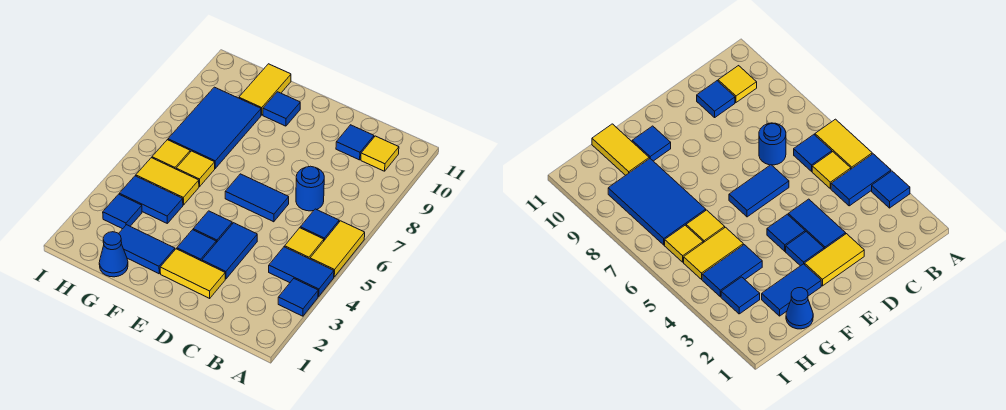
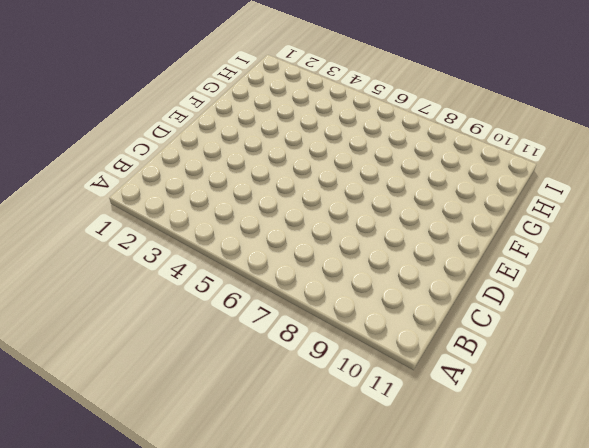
none -> blue 1x1 tile [278,279,318,316]
none -> blue 1x2 tile [269,247,334,296]
none -> yellow 1x2 tile [310,221,365,277]

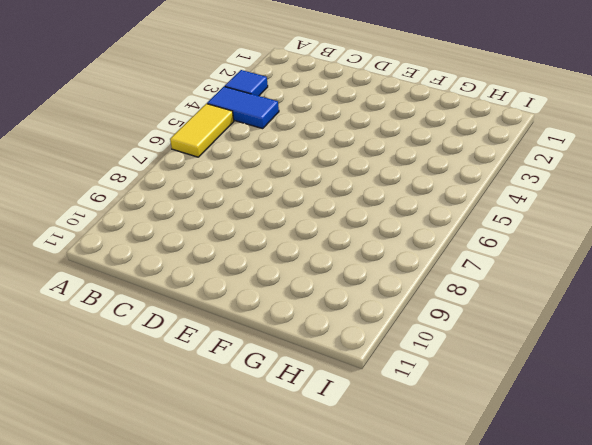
none -> yellow 1x1 tile [285,228,324,259]
none -> blue 1x1 tile [300,209,339,240]
none -> yellow 1x1 tile [361,136,399,171]

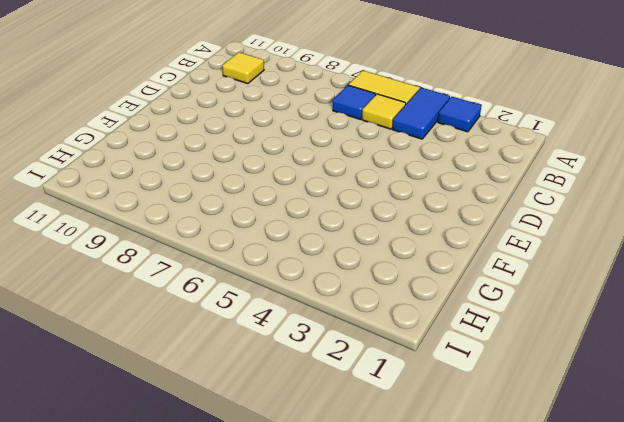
none -> blue 1x1 round brick [296,166,324,211]
none -> blue 1x1 tile [336,125,374,160]
none -> yellow 1x2 tile [160,249,225,298]

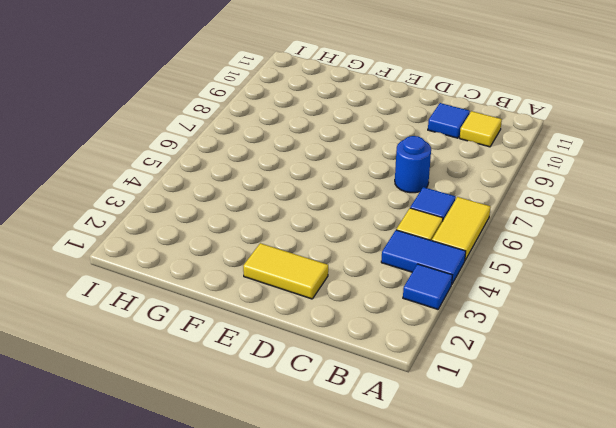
none -> blue 1x2 tile [202,223,257,279]
none -> blue 1x2 tile [225,174,289,222]
none -> blue 1x1 tile [177,230,216,261]

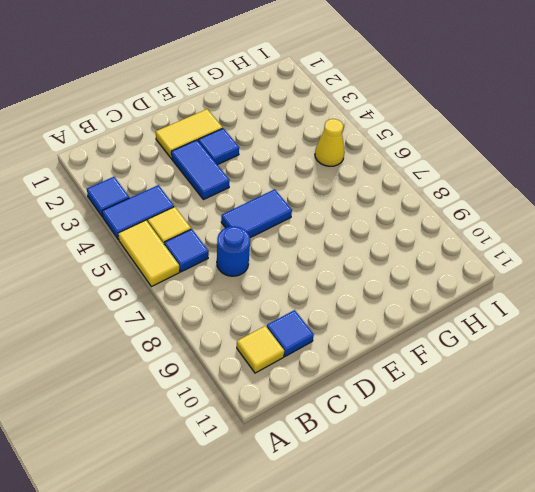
yellow 1x1 cone [315,119,345,166] -> yellow 1x2 tile [136,158,199,205]
none -> blue 1x1 tile [193,211,232,243]
none -> blue 1x2 tile [119,225,175,274]
none -> blue 1x1 tile [263,92,300,126]

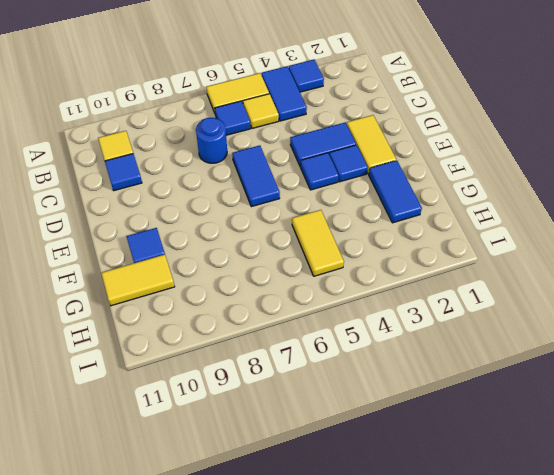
none -> blue 1x1 cone [99,232,128,277]
none -> blue 1x2 tile [119,176,183,223]
none -> yellow 1x1 tile [176,151,215,186]

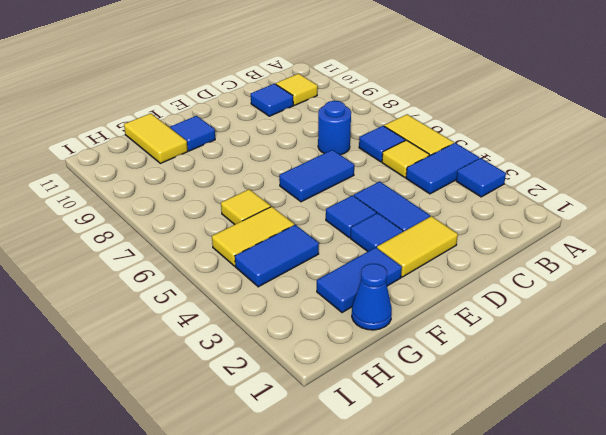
none -> blue 2x3 tile [168,87,261,168]
none -> blue 1x1 tile [103,194,142,229]
none -> yellow 1x1 tile [152,140,190,169]

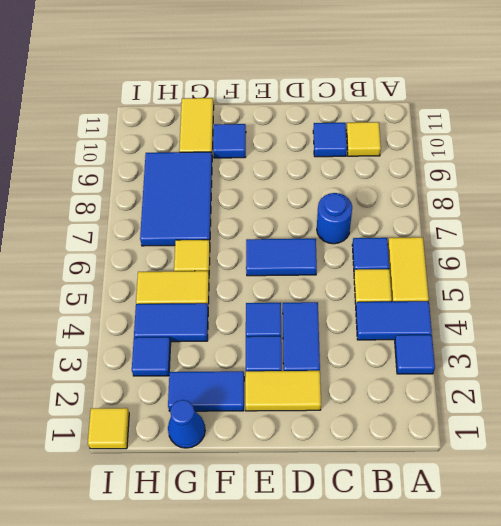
yellow 1x1 tile [88,408,129,449] -> yellow 1x1 tile moved to [152,140,190,169]

